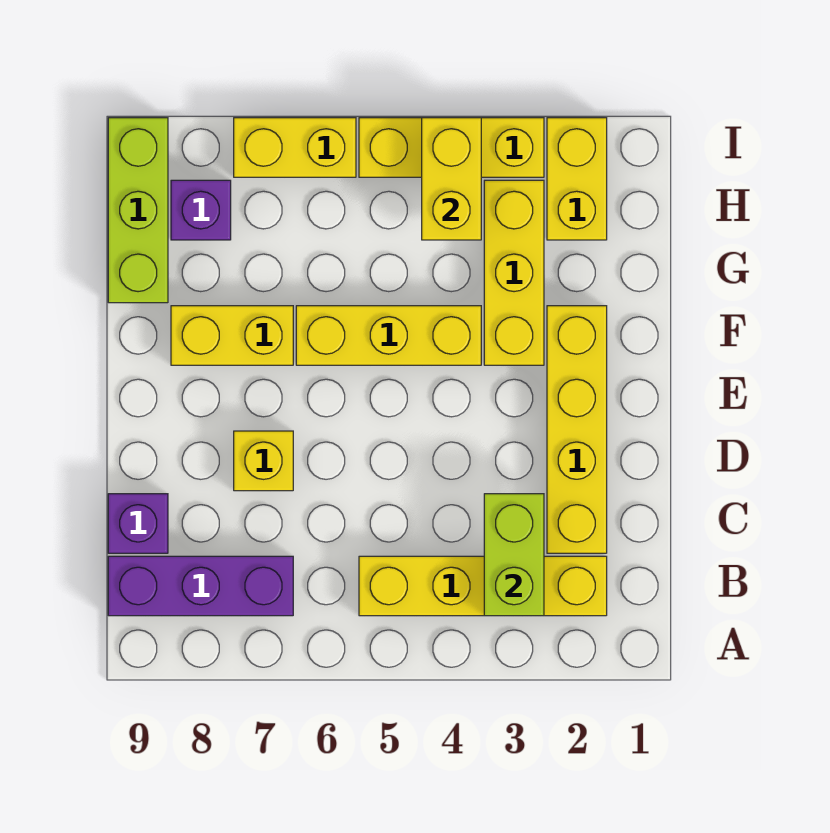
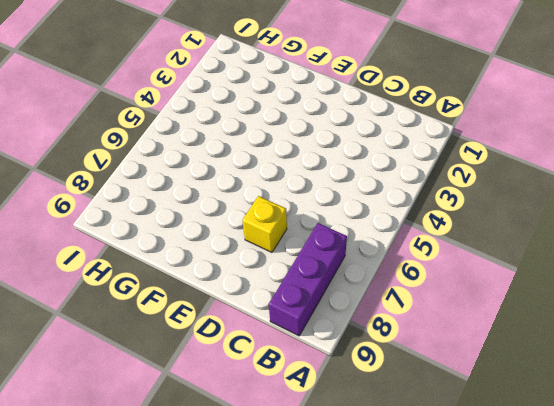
none -> yellow 1x4 brick [359,556,607,616]
none -> yellow 1x4 brick [547,306,607,553]
none -> purple 1x1 brick [108,494,168,553]

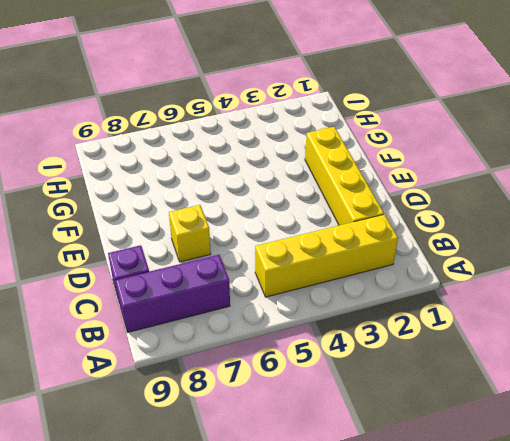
none -> yellow 1x3 brick [484,180,544,365]
none -> yellow 1x3 brick [296,306,481,365]
none -> yellow 1x2 brick [171,306,293,365]

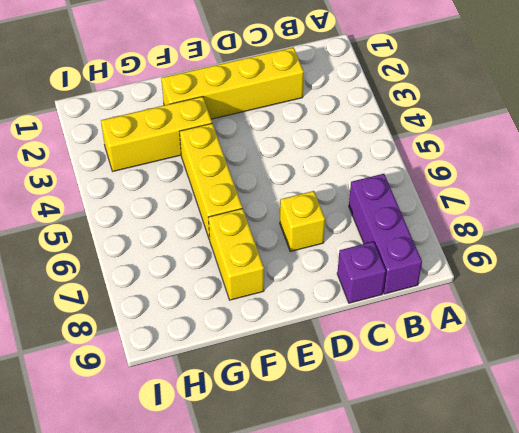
none -> yellow 1x4 brick [359,556,607,616]
none -> lime 1x3 brick [108,118,168,303]
none -> yellow 1x2 brick [547,118,607,240]

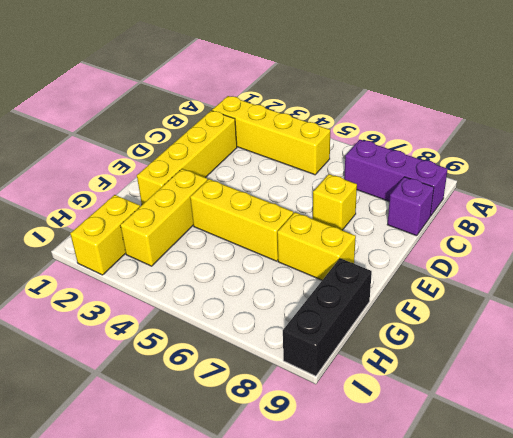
black 1x3 brick [283,258,372,376] -> lime 1x3 brick [108,118,168,303]
none -> purple 1x1 brick [171,180,231,240]
none -> yellow 1x3 brick [359,118,544,177]
none -> yellow 1x2 brick [234,118,356,177]

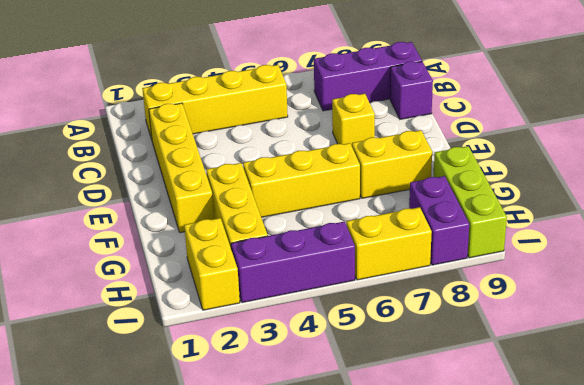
purple 1x2 brick [409,176,469,265] -> purple 1x1 brick [171,180,231,240]
purple 1x3 brick [231,222,355,303] -> yellow 1x3 brick [359,118,544,177]
none -> lime 1x2 brick [484,494,544,616]
none -> yellow 1x2 brick [422,118,481,240]

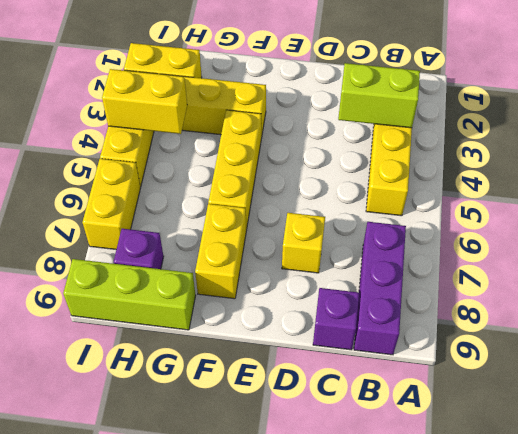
none -> yellow 1x4 brick [547,306,607,553]

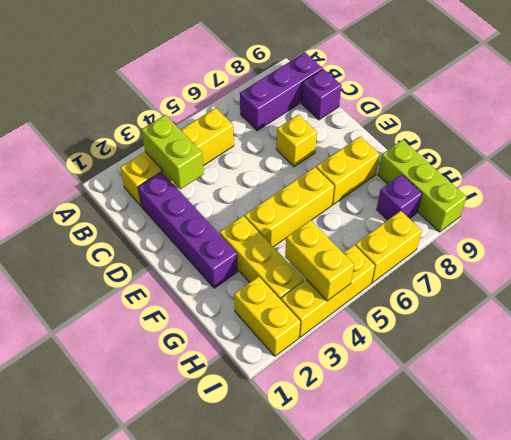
purple 1x4 brick [138,172,238,288] -> yellow 1x4 brick [547,306,607,553]

